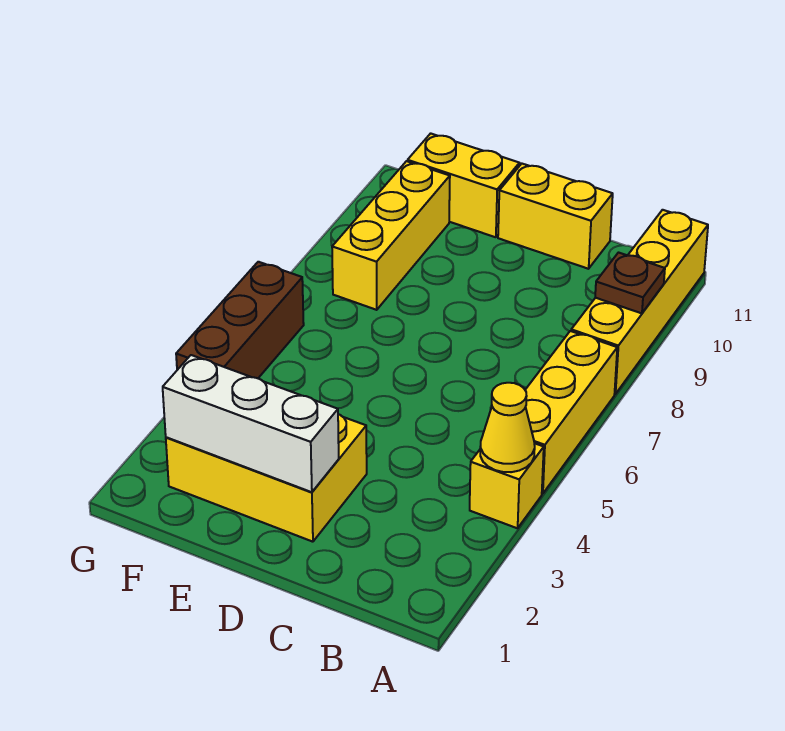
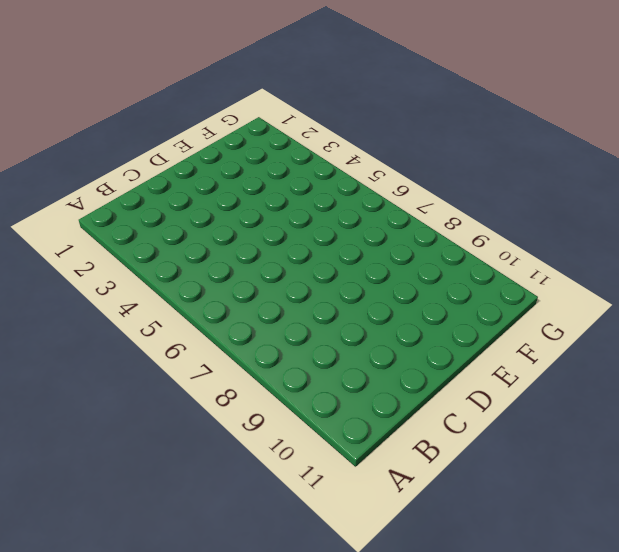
none -> yellow 1x1 brick [470,443,544,528]
none -> yellow 1x3 brick [525,331,617,494]

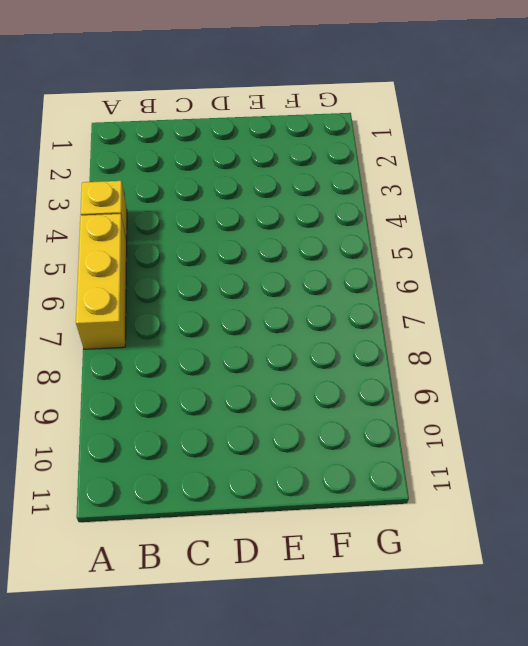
none -> yellow 1x4 brick [571,210,708,394]
none -> yellow 1x2 brick [498,164,613,269]

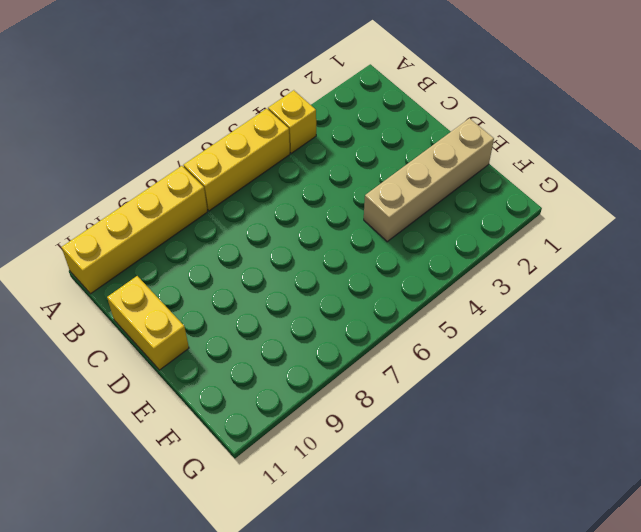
tan 1x4 brick [364,118,494,242] -> yellow 2x3 brick [166,414,367,542]
none -> yellow 1x2 brick [408,133,519,237]
none -> yellow 1x3 brick [332,161,450,310]

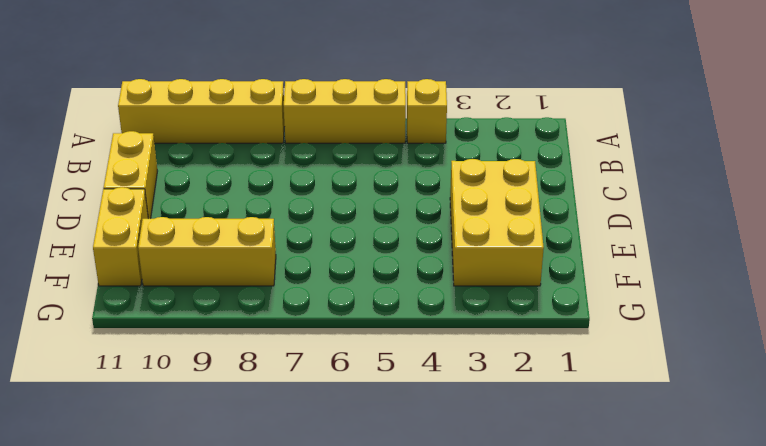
none -> brown 1x3 brick [176,262,304,378]
none -> yellow 1x1 cone [480,383,535,472]

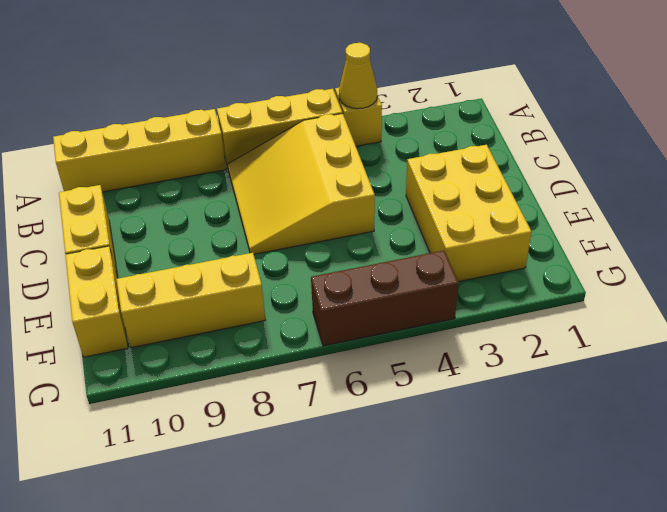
yellow 3x3 slope [228,113,375,254] -> none
none -> brown 1x1 plate [595,253,665,313]
none -> white 1x3 brick [163,355,339,492]

